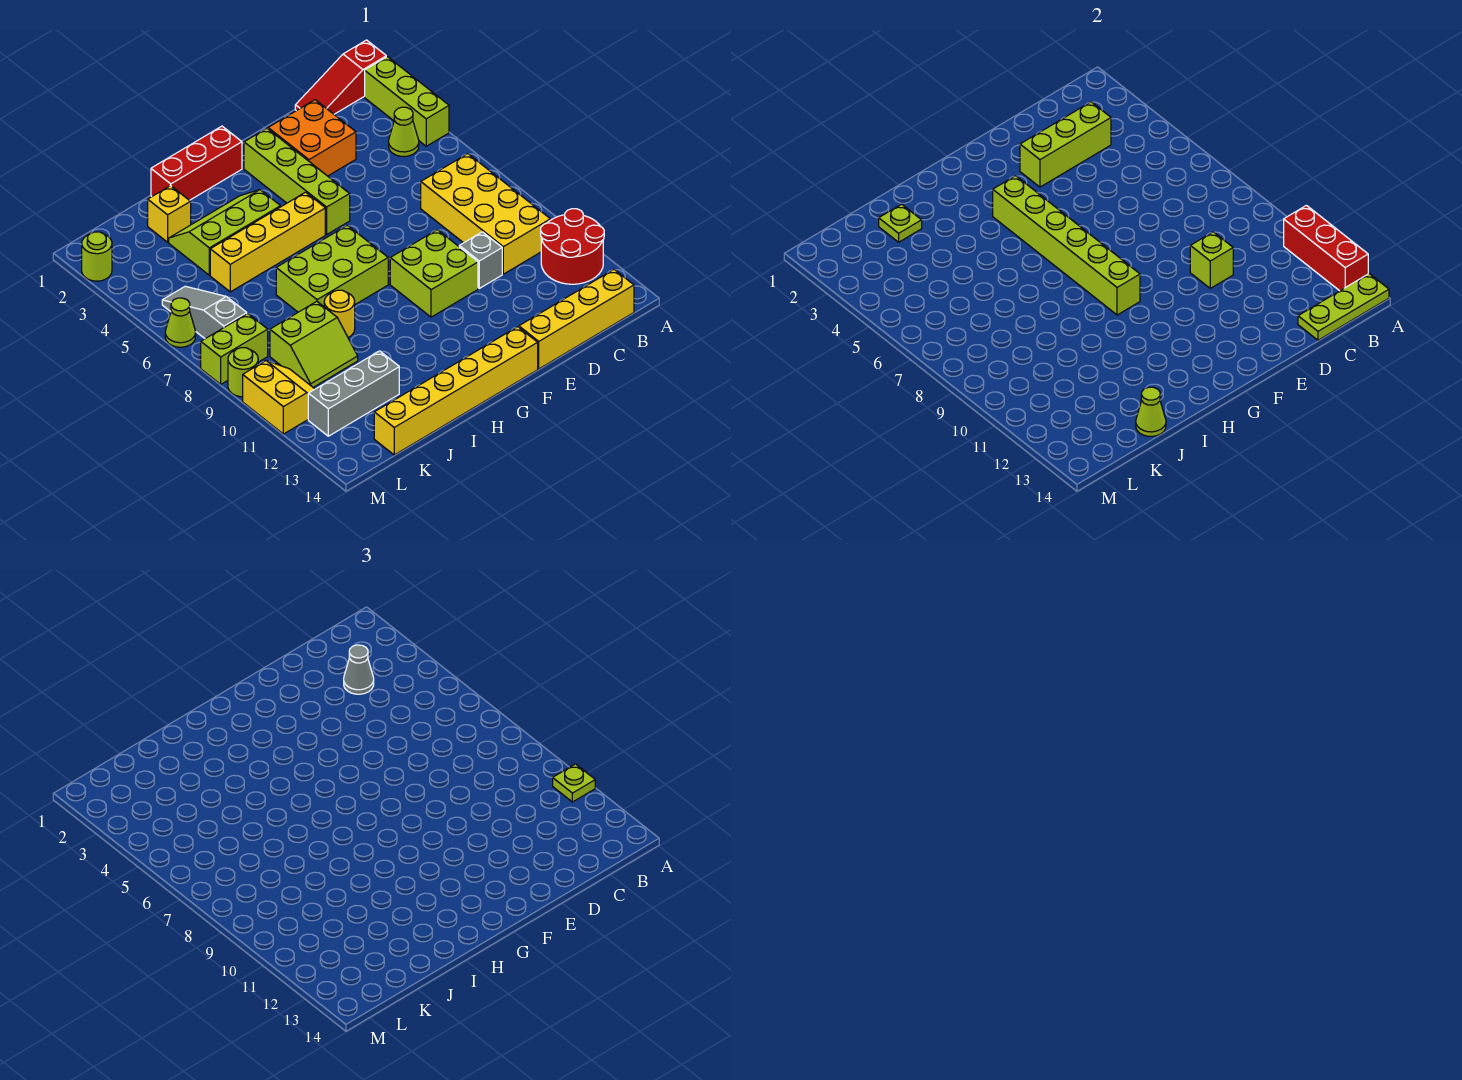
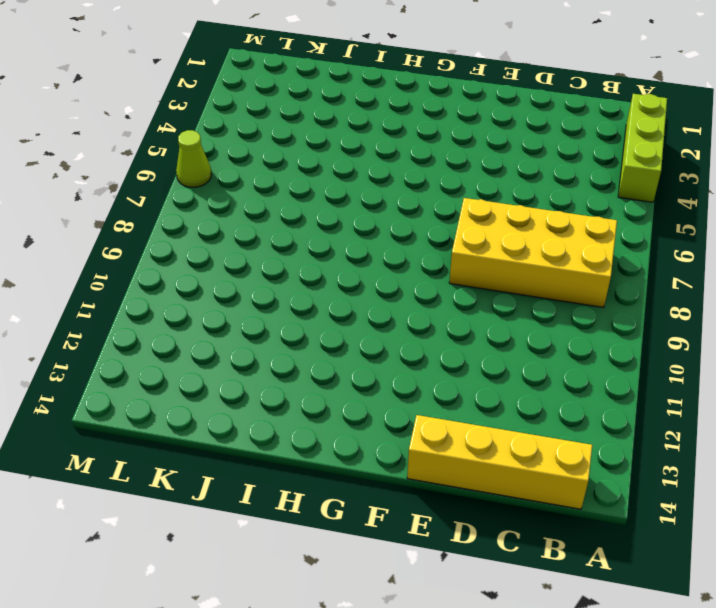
yellow 2x4 brick [449,198,617,308] -> yellow 2x4 brick turned to [421,154,550,274]
none -> red 1x3 slope [295,40,386,114]
none -> red 2x2 round brick [541,209,604,284]
none -> lime 1x1 cone [389,107,419,157]
none -> orange 2x2 brick [268,100,356,176]

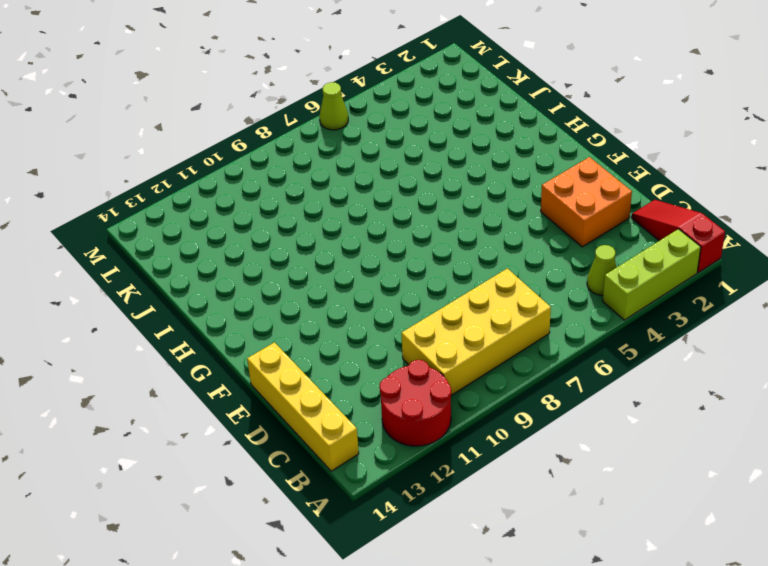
none -> grey 1x1 brick [459,232,502,288]
none -> lime 2x2 brick [390,230,478,317]
none -> lime 1x4 brick [244,129,350,234]
none -> yellow 1x6 brick [374,327,538,455]

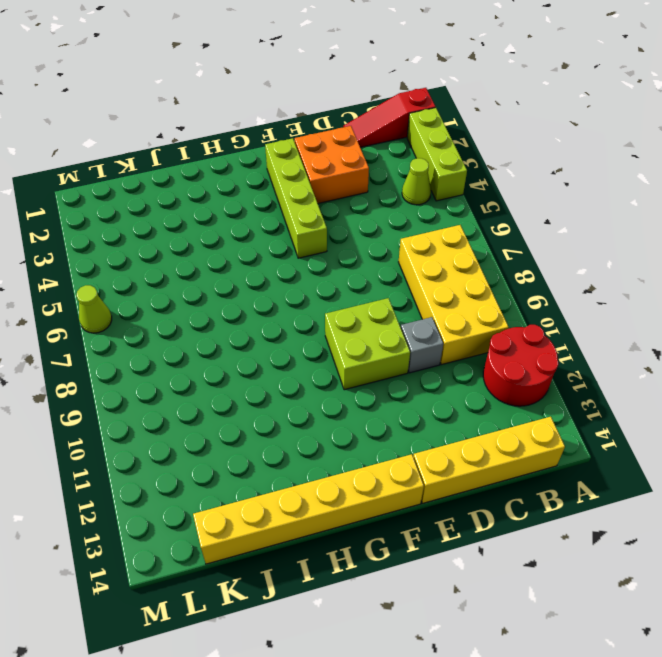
none -> red 1x3 brick [151,126,242,200]
none -> yellow 1x4 brick [210,192,325,292]
none -> lime 2x3 brick [276,225,388,312]
none -> lime 2x3 slope [169,190,280,275]

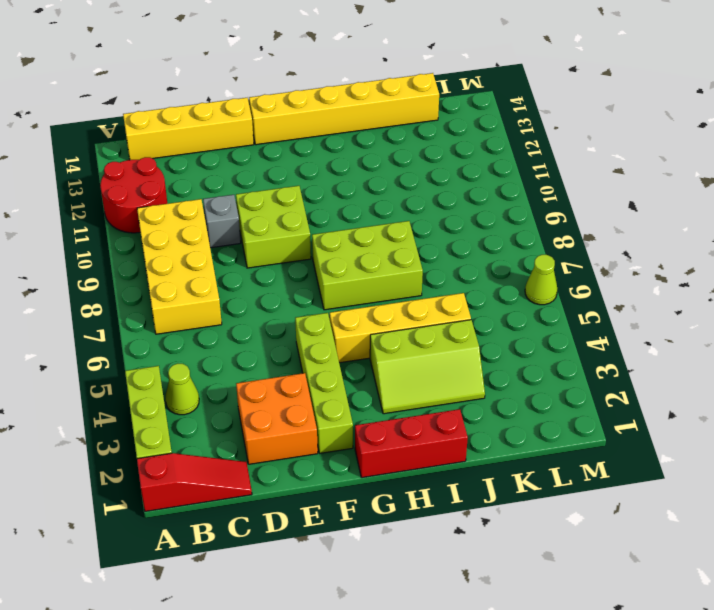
none -> yellow 1x1 round brick [324,290,355,337]
none -> yellow 1x1 brick [148,186,191,242]
none -> lime 2x2 slope [270,301,358,388]
none -> grey 1x3 brick [308,351,399,436]

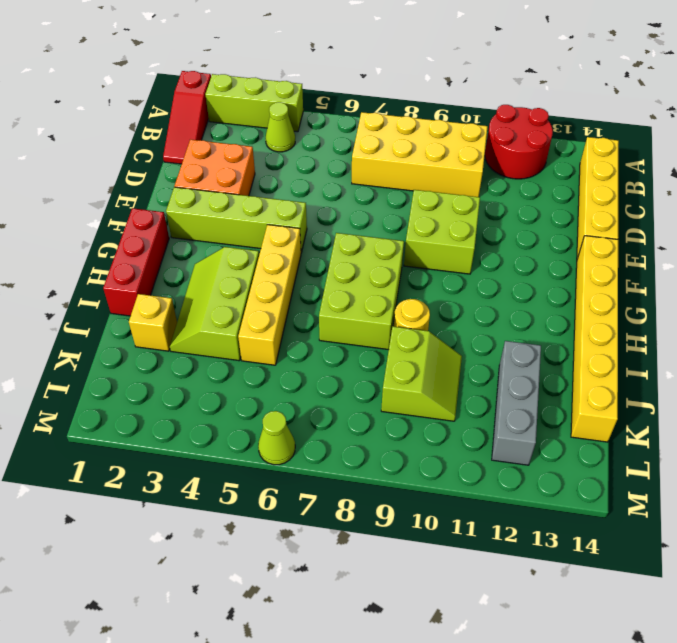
none -> grey 1x1 brick [459,232,502,288]
none -> grey 1x3 slope [162,286,247,339]
none -> lime 1x2 brick [201,314,268,384]
none -> yellow 2x2 slope [243,361,315,434]

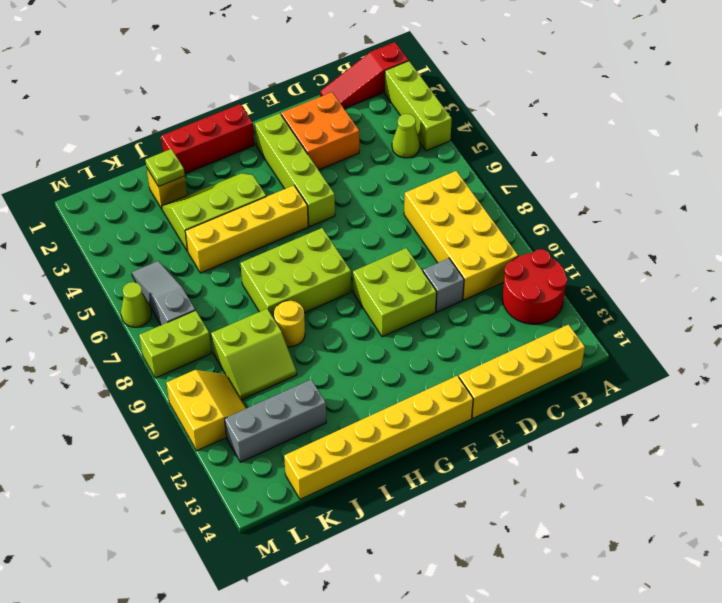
none -> lime 1x1 round brick [82,232,112,281]
none -> lime 1x1 round brick [228,348,258,397]
none -> red 1x3 brick [1284,205,1368,291]
none -> lime 1x3 plate [1298,274,1389,340]

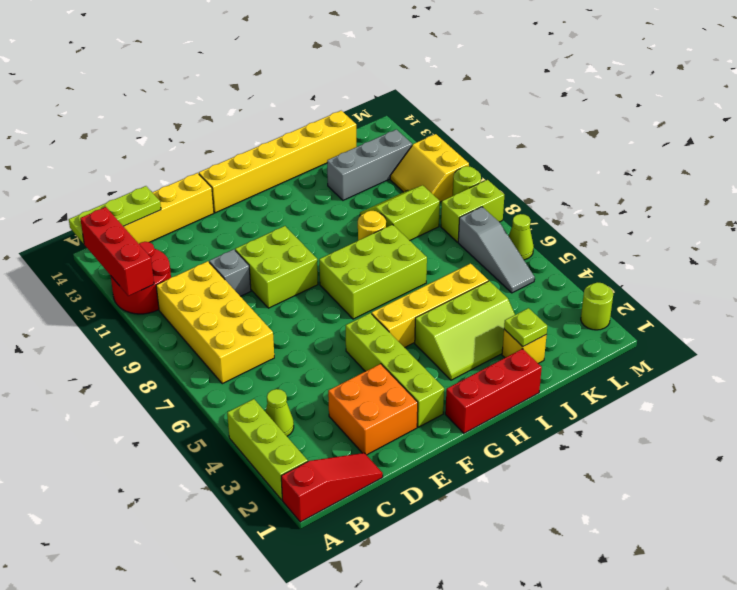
none -> lime 1x3 brick [1020,102,1111,187]
none -> lime 1x1 brick [1190,232,1233,288]
none -> lime 1x6 brick [993,176,1140,315]
none -> lime 1x1 cone [1136,387,1166,436]

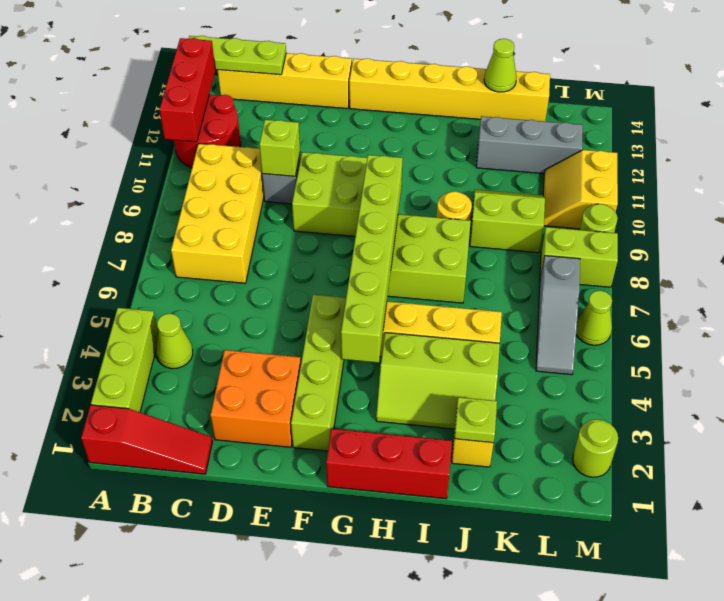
none -> lime 1x3 brick [1020,102,1111,187]
none -> lime 1x1 plate [553,764,595,802]
none -> grey 1x1 cone [344,645,374,694]

